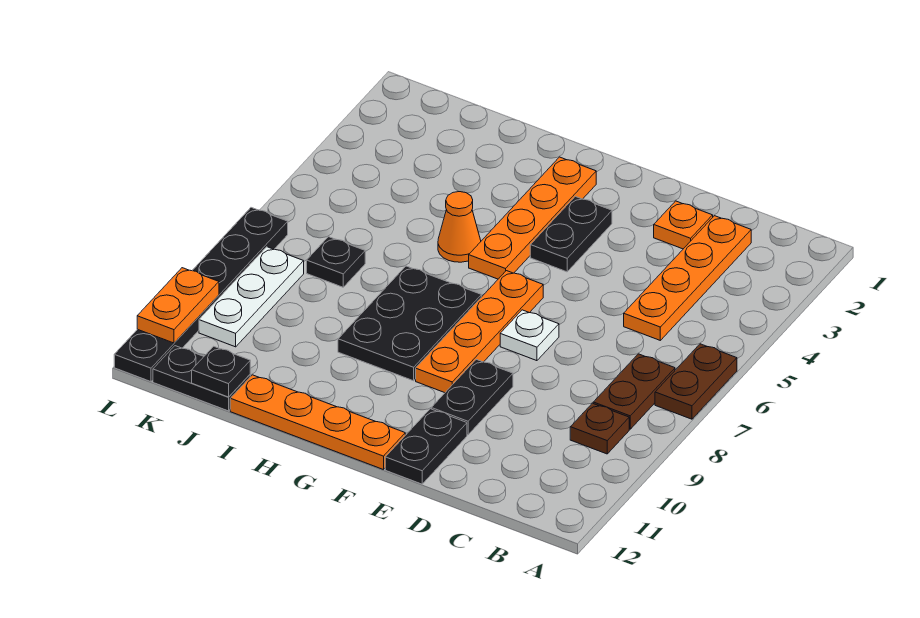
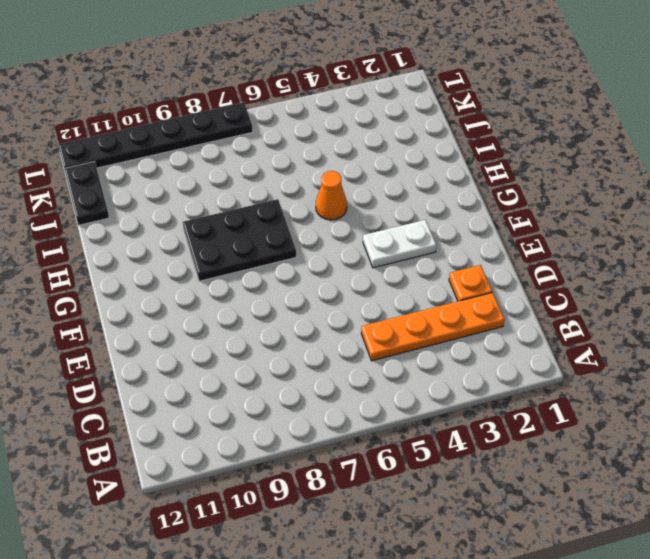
white 1x2 plate [363,220,436,268] -> black 1x2 plate [530,196,612,272]
none -> brown 1x2 plate [655,344,737,419]
none -> brown 1x2 plate [593,354,675,429]
none -> brown 1x1 plate [570,403,629,454]

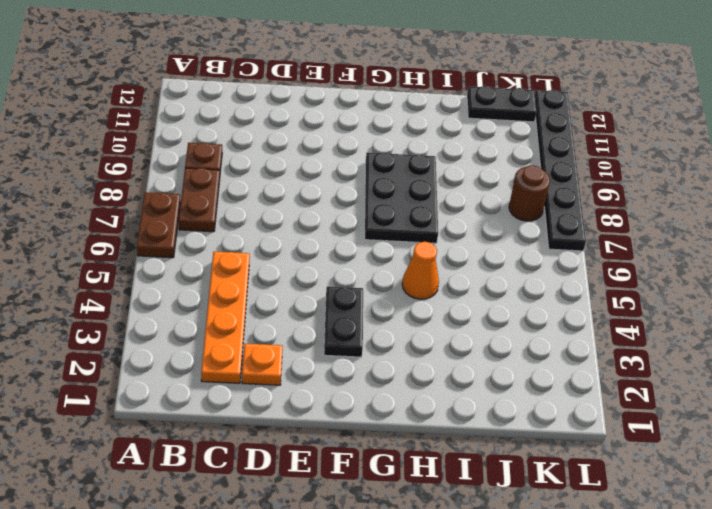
brown 1x1 round brick [509,165,550,221] -> white 1x3 plate [199,247,304,347]
none -> white 1x1 plate [500,310,559,361]
none -> black 1x2 plate [431,359,513,435]
none -> black 1x2 plate [385,409,467,484]

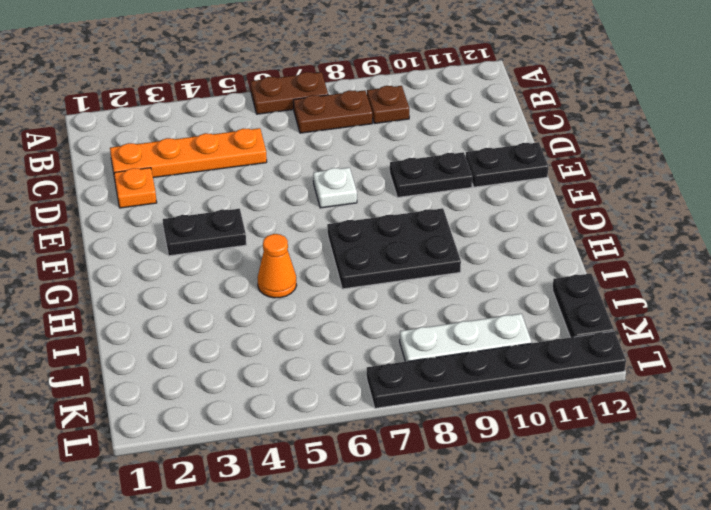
none -> orange 1x4 plate [416,271,543,393]
none -> orange 1x4 plate [230,375,405,470]
none -> orange 1x4 plate [469,157,596,279]

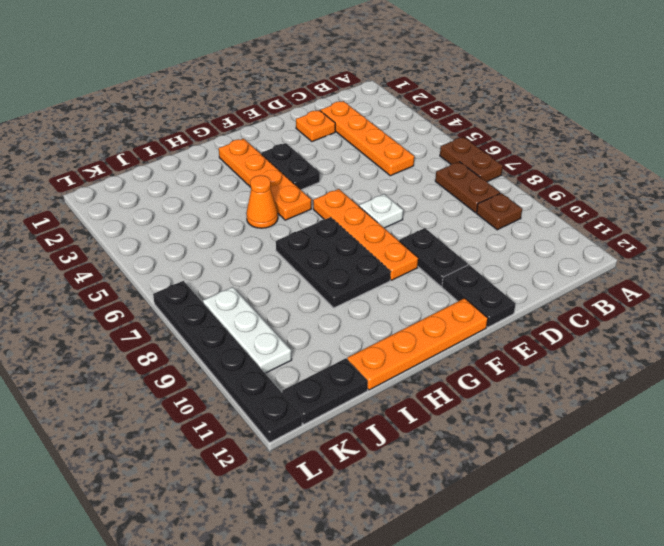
none -> black 1x1 plate [307,237,365,287]
none -> black 1x1 plate [192,346,250,397]
none -> orange 1x2 plate [137,268,219,343]

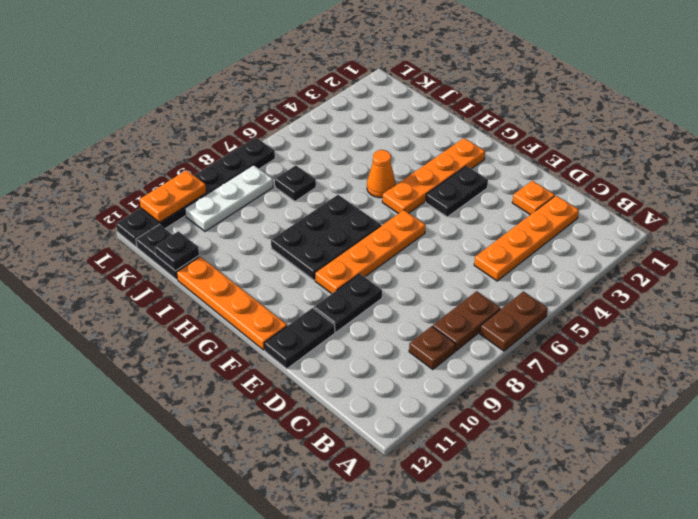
none -> white 1x1 plate [500,310,559,361]

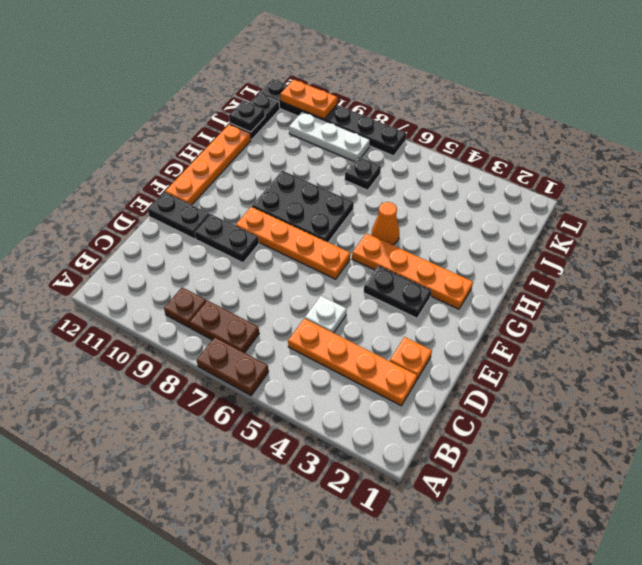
white 1x1 plate [305,296,347,333] -> white 1x1 plate moved to [500,310,559,361]

